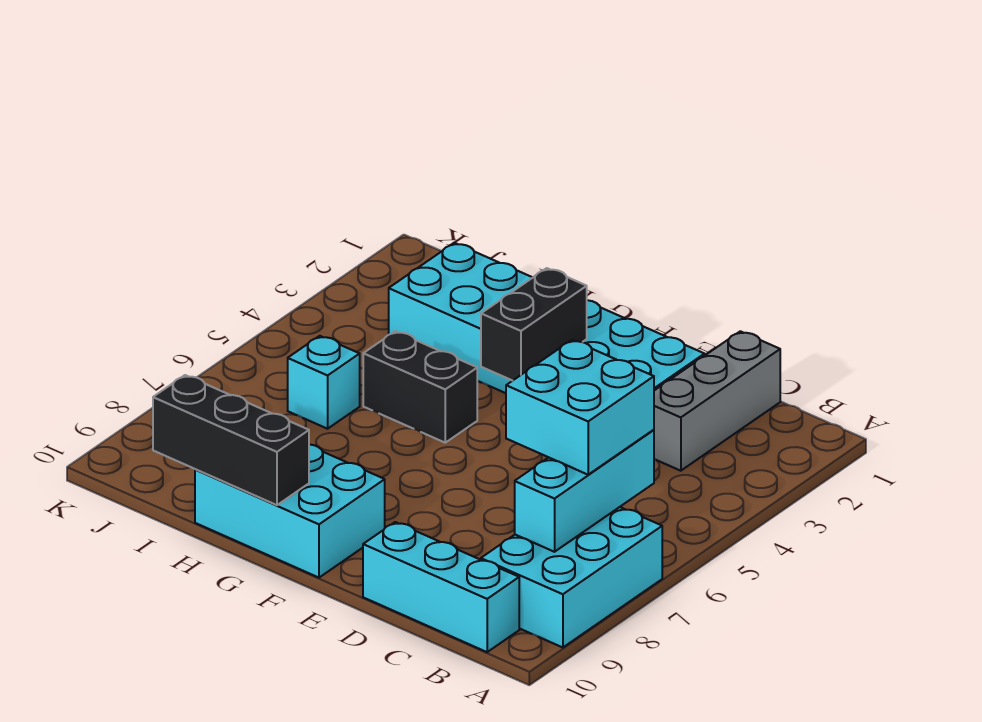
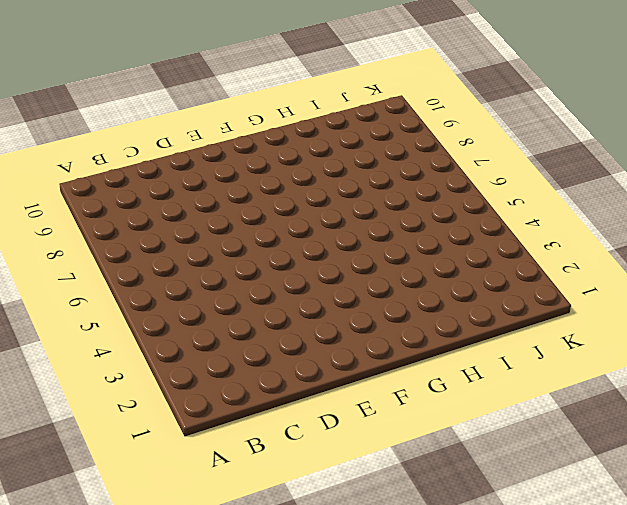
none -> cyan 2x3 brick [481,507,662,648]
none -> cyan 1x3 brick [363,522,519,652]

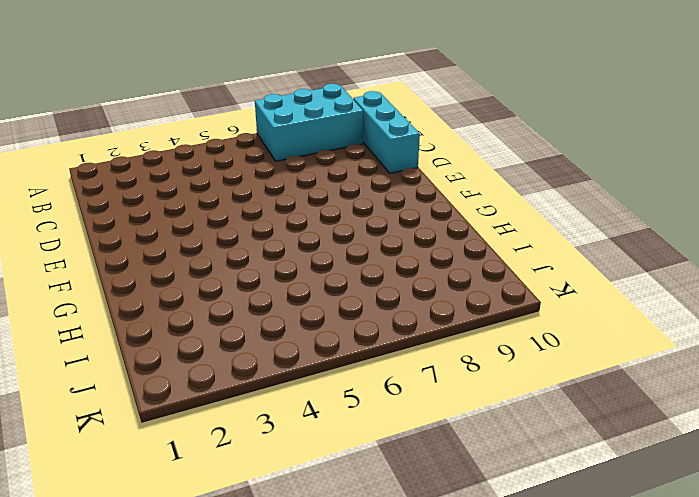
none -> grey 1x3 brick [654,331,780,471]
none -> cyan 2x6 brick [389,243,705,393]

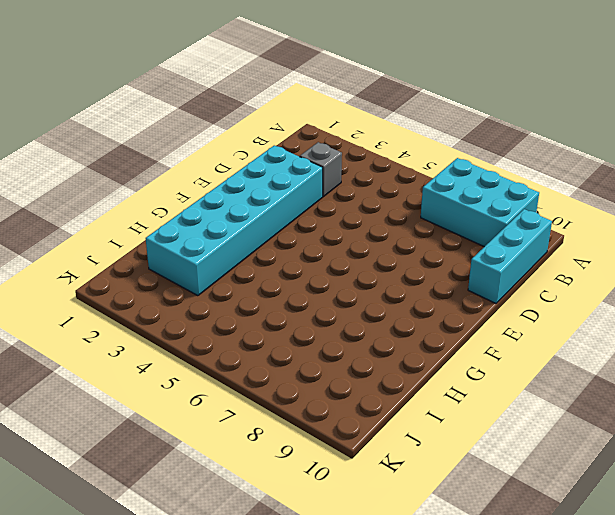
grey 1x1 brick [300,142,342,197] -> grey 1x3 brick [654,331,780,471]
none -> cyan 2x3 brick [195,444,385,578]
none -> black 1x2 brick [363,331,477,443]

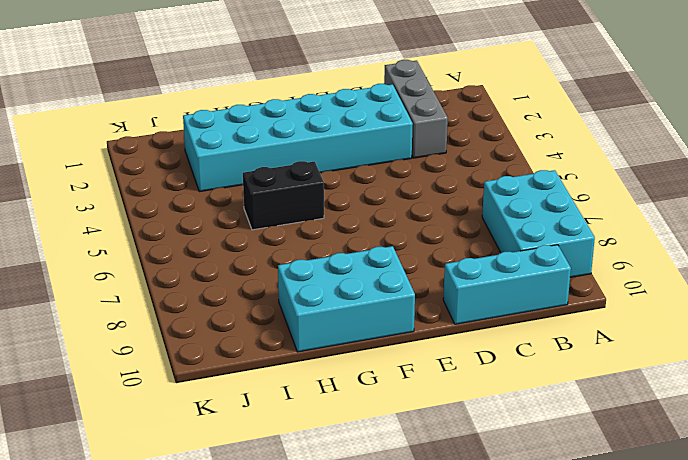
none -> cyan 1x1 brick [288,336,360,429]
none -> cyan 1x3 brick [515,430,654,552]

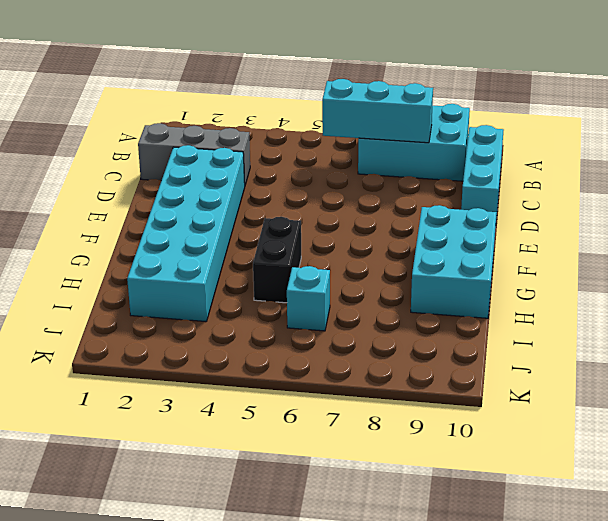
none -> black 1x2 brick [481,268,587,381]
none -> black 1x3 brick [153,375,309,505]

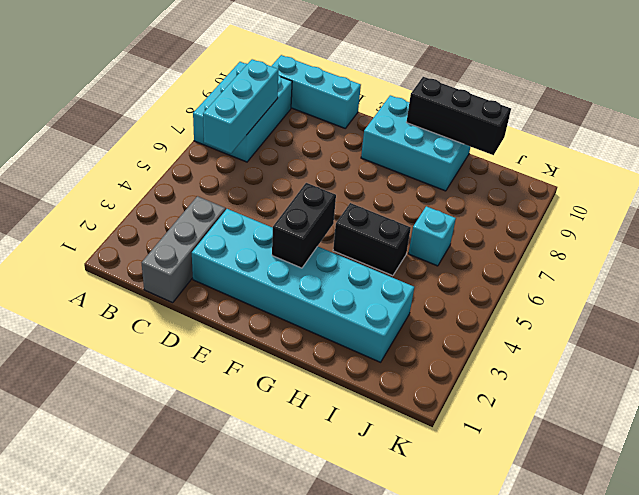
none -> cyan 2x2 brick [506,340,654,475]

